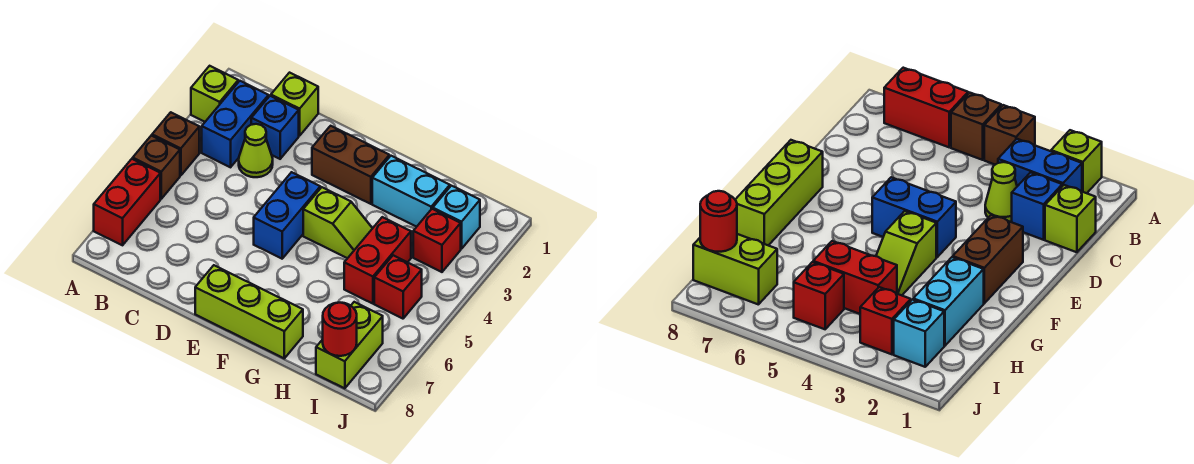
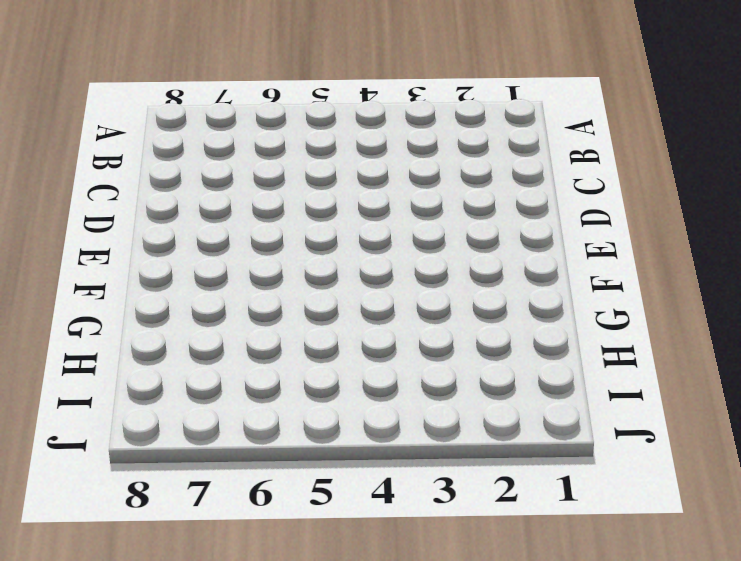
none -> lime 1x1 brick [191,66,238,122]
none -> brown 1x1 brick [152,112,199,176]
none -> brown 1x1 brick [133,136,180,199]

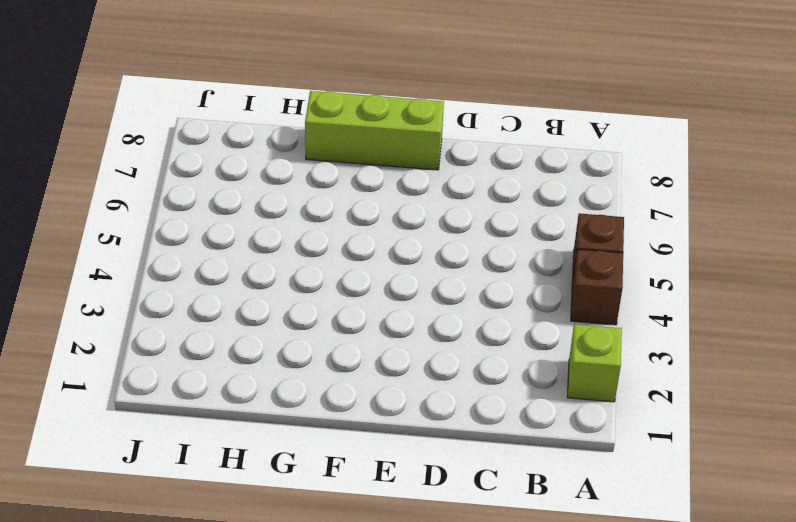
none -> red 1x2 brick [94,159,160,245]
none -> blue 1x2 brick [202,81,269,167]
none -> lime 1x1 brick [271,73,318,136]

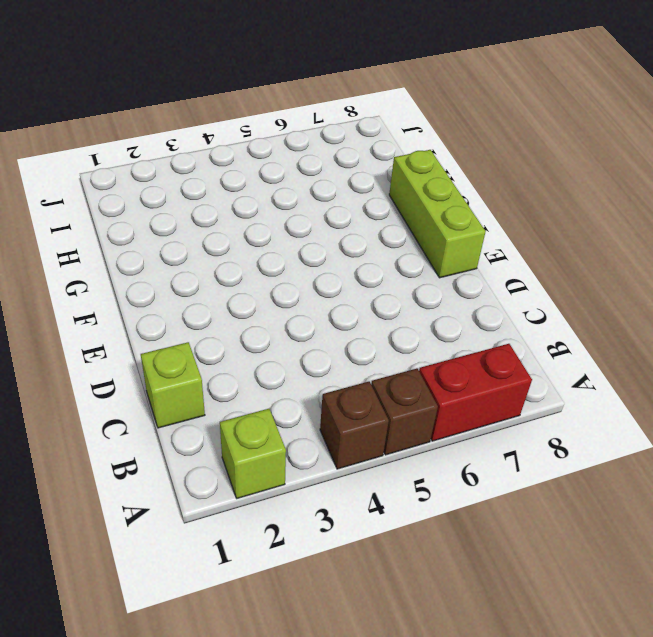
none -> blue 1x2 brick [202,81,269,167]
none -> blue 1x1 brick [251,96,299,159]
none -> lime 1x1 cone [239,124,273,177]

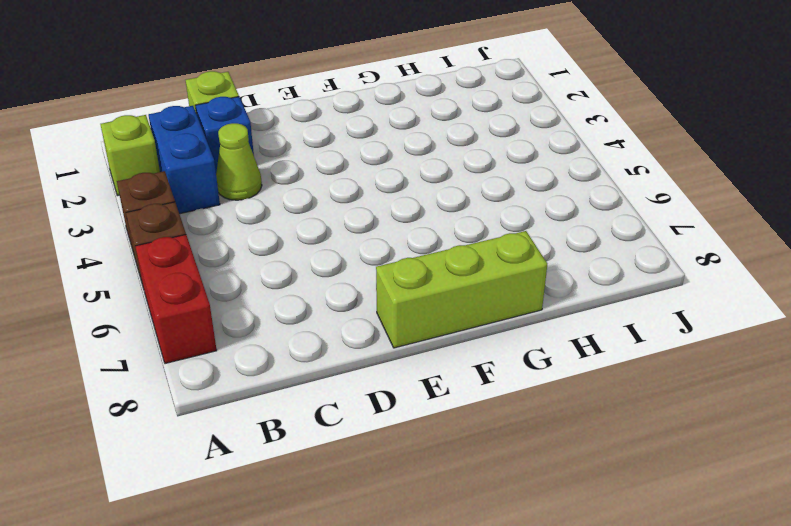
none -> brown 1x2 brick [312,126,389,204]
none -> blue 1x2 brick [254,172,320,259]
none -> lime 1x2 slope [303,187,373,258]

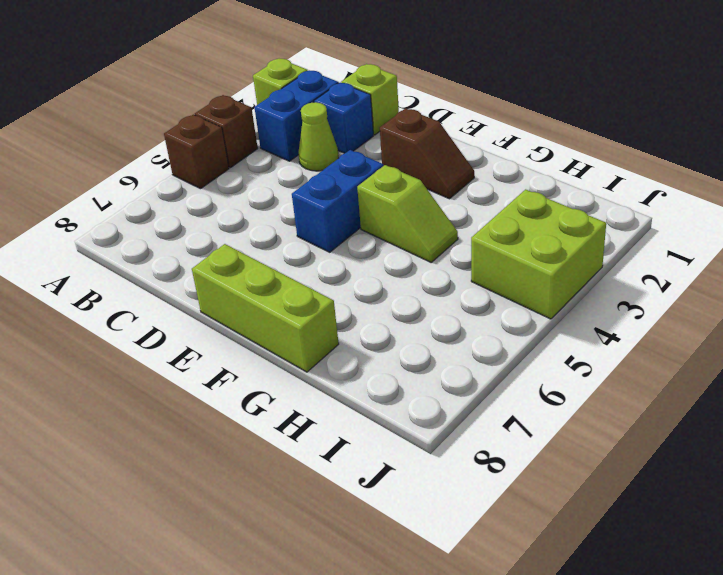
brown 1x2 slope [380,108,474,199] -> brown 1x2 brick [312,126,389,204]
lime 2x2 brick [471,189,606,319] -> red 1x1 brick [413,209,461,272]
none -> red 1x2 brick [94,159,160,245]
none -> cyan 1x2 brick [372,156,450,227]
none -> red 1x2 brick [344,217,411,304]

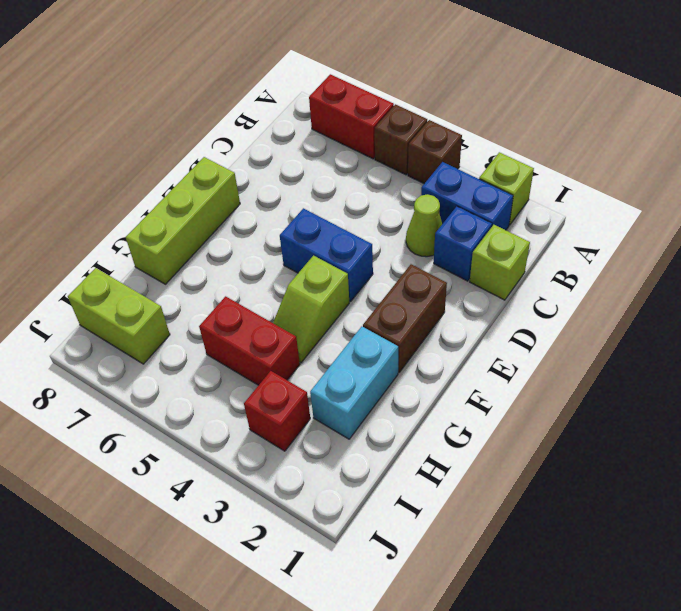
none -> cyan 1x1 brick [433,186,480,249]
none -> red 1x1 brick [374,255,422,319]
none -> red 1x1 round brick [323,303,357,356]

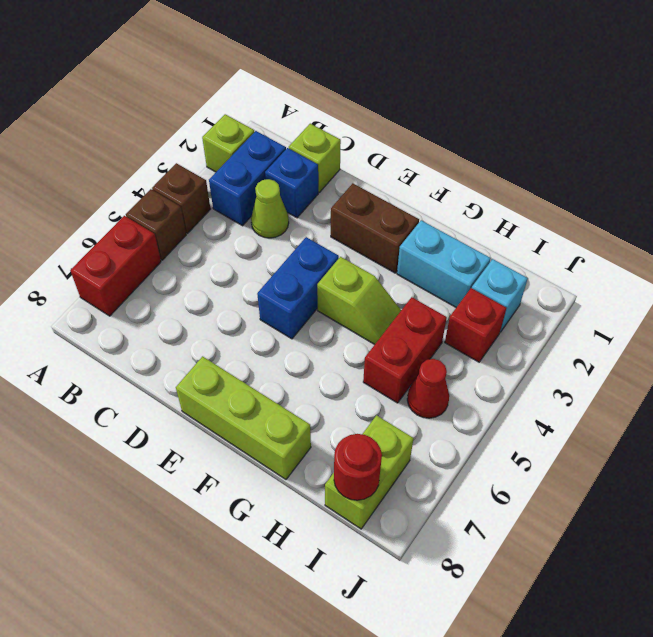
red 1x1 cone [407,359,449,418] -> red 1x1 brick [374,255,422,319]

